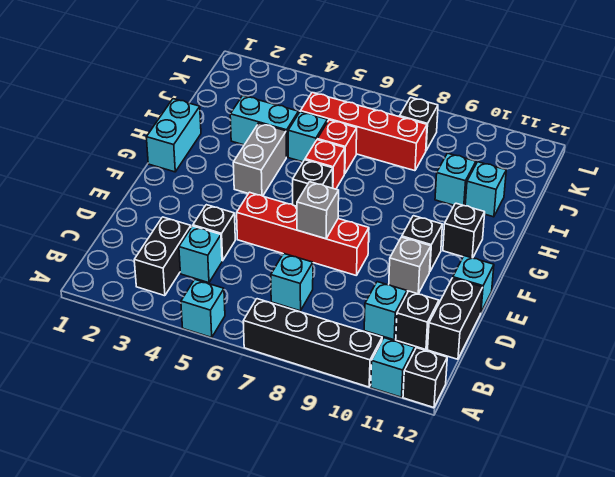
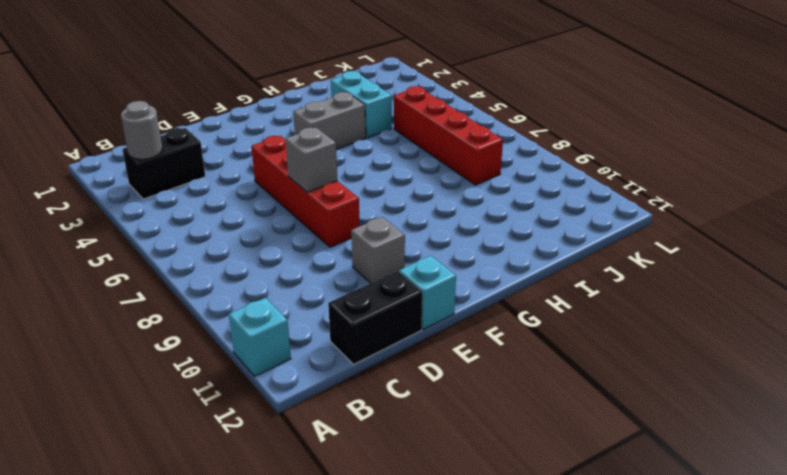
grey 1x1 round brick [121,101,162,159] -> none
none -> cyan 1x1 brick [181,280,225,337]
none -> black 1x4 brick [243,299,382,387]
none -> black 1x1 brick [403,348,447,408]

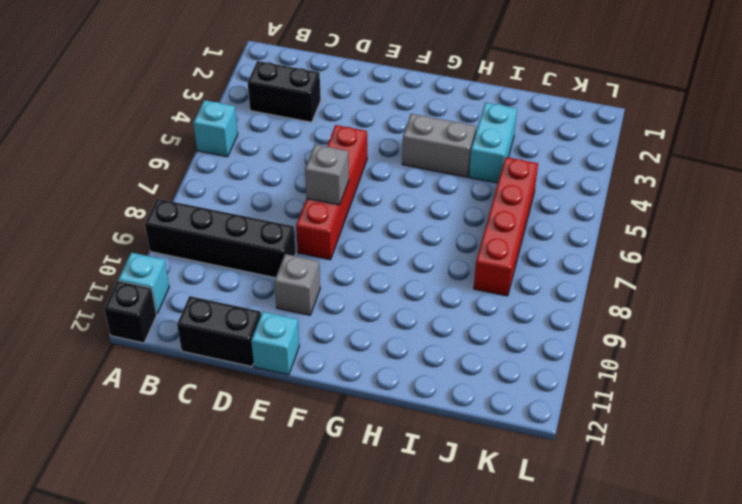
black 1x4 brick [145,199,296,278] -> black 1x4 brick turned to [243,299,382,387]
none -> cyan 1x1 brick [179,226,222,283]
none -> cyan 1x1 brick [271,253,313,311]
none -> cyan 1x1 brick [364,282,407,340]

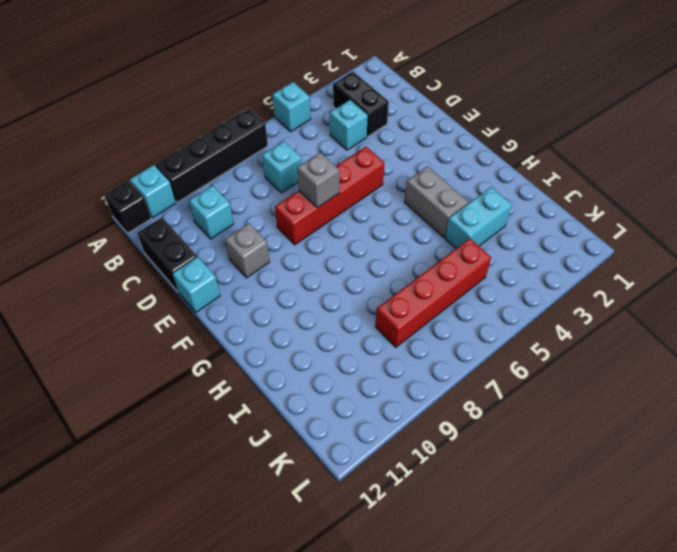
none -> black 1x1 brick [396,291,439,349]
none -> black 1x1 brick [193,205,235,261]
none -> black 1x1 brick [402,216,442,272]

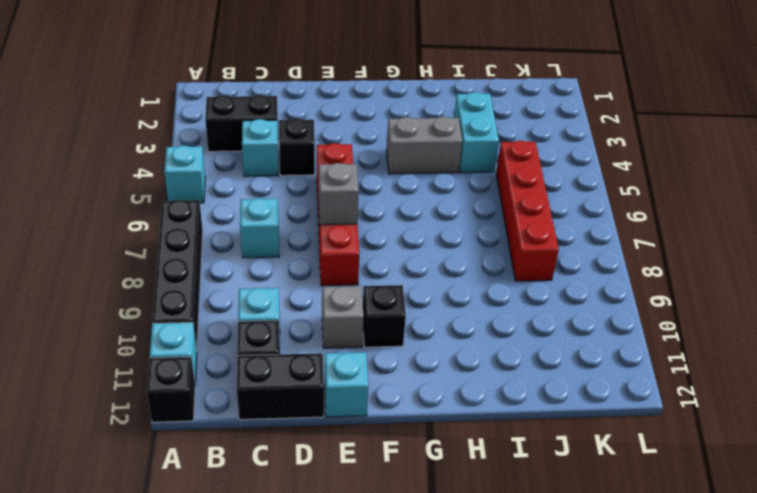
none -> cyan 1x2 brick [146,99,201,172]
none -> black 1x1 brick [293,160,333,206]
none -> black 1x1 brick [443,203,485,258]

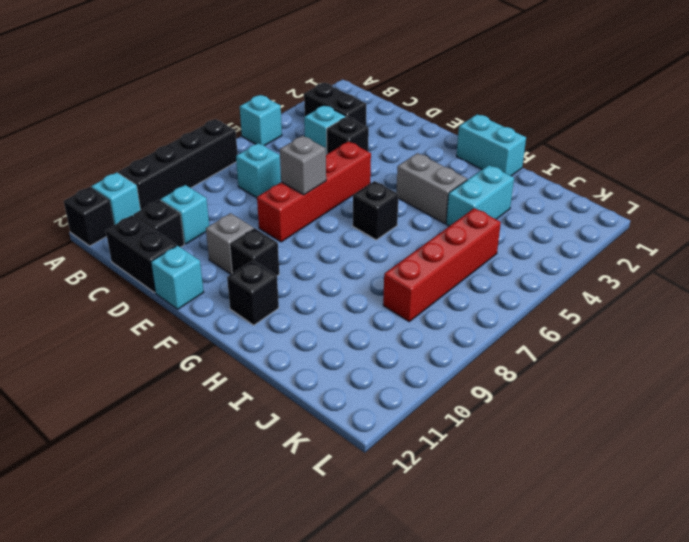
none -> red 1x1 brick [305,140,345,189]
none -> cyan 1x1 brick [288,112,327,162]
none -> red 1x1 brick [317,120,357,174]

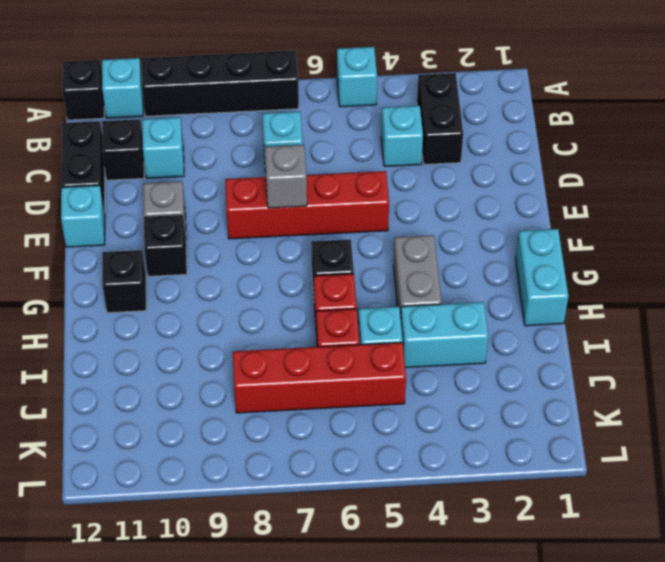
none -> black 1x1 brick [193,205,235,261]
none -> cyan 1x1 brick [435,153,476,206]
none -> cyan 1x1 brick [465,162,506,217]

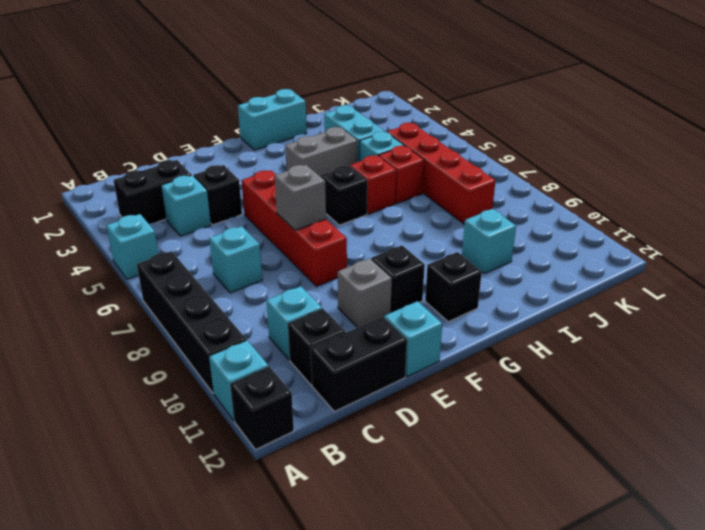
none -> cyan 1x1 brick [465,162,506,217]
none -> black 1x1 brick [399,97,438,150]

